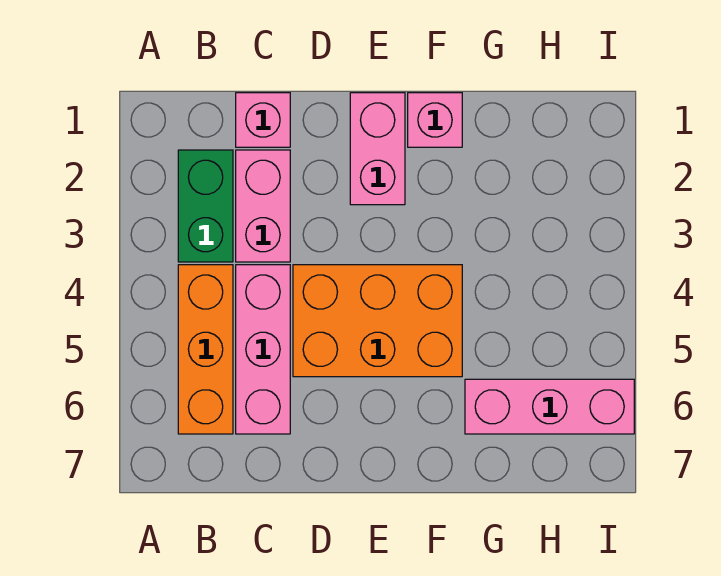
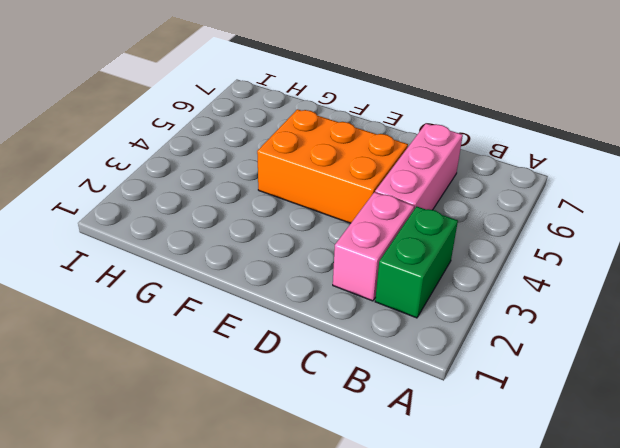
none -> orange 1x3 brick [178,265,233,434]
none -> pink 1x1 brick [236,93,290,147]

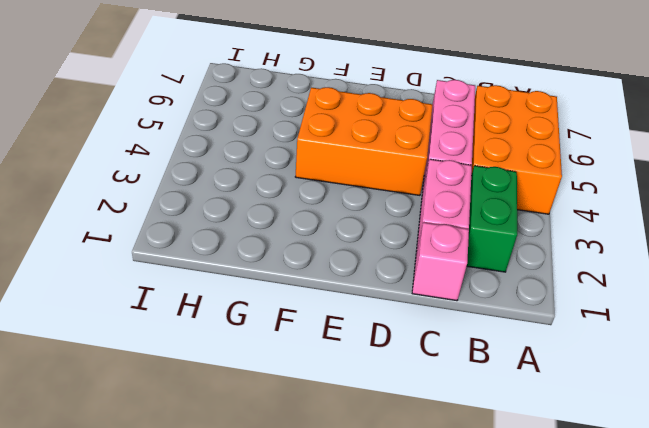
orange 2x3 brick [471,85,562,214] -> orange 1x3 brick [178,265,233,434]
none -> pink 1x2 brick [350,93,405,205]
none -> pink 1x1 brick [408,93,462,147]

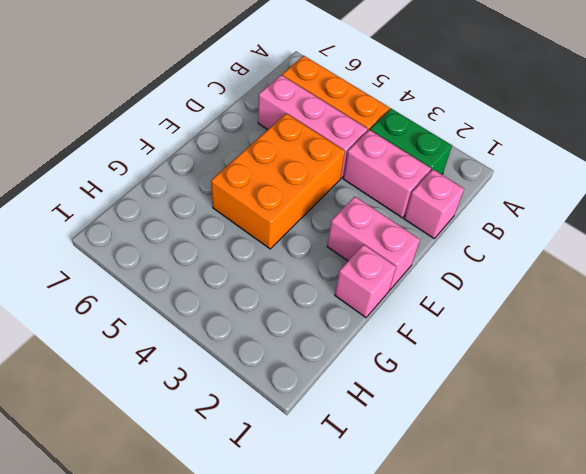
none -> pink 1x3 brick [465,379,634,434]

